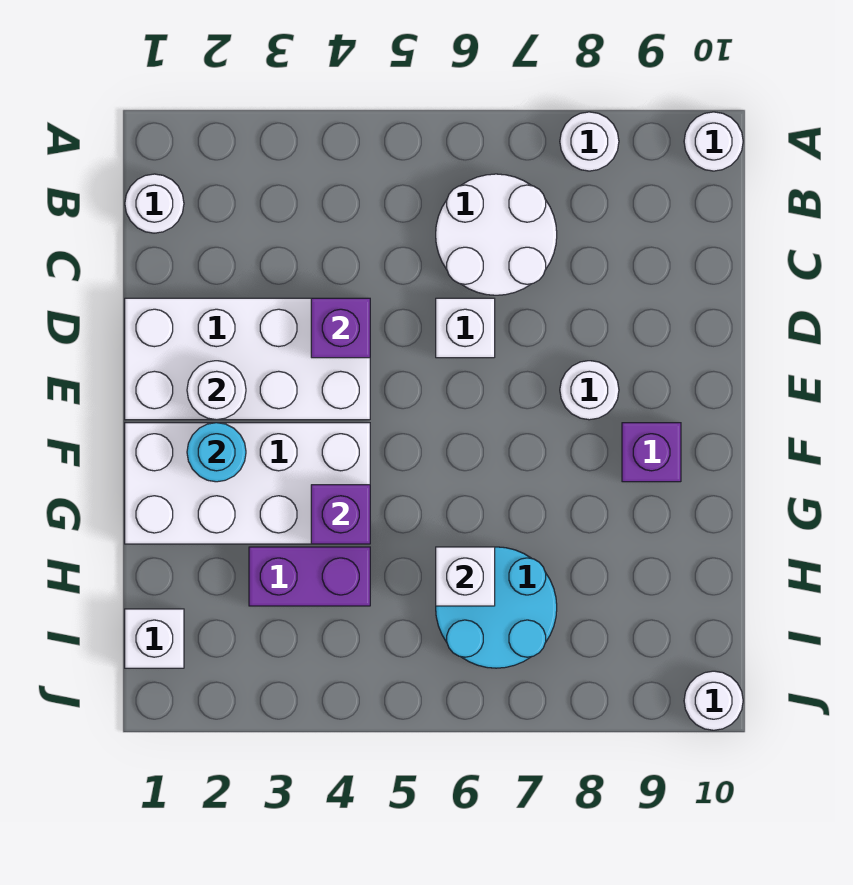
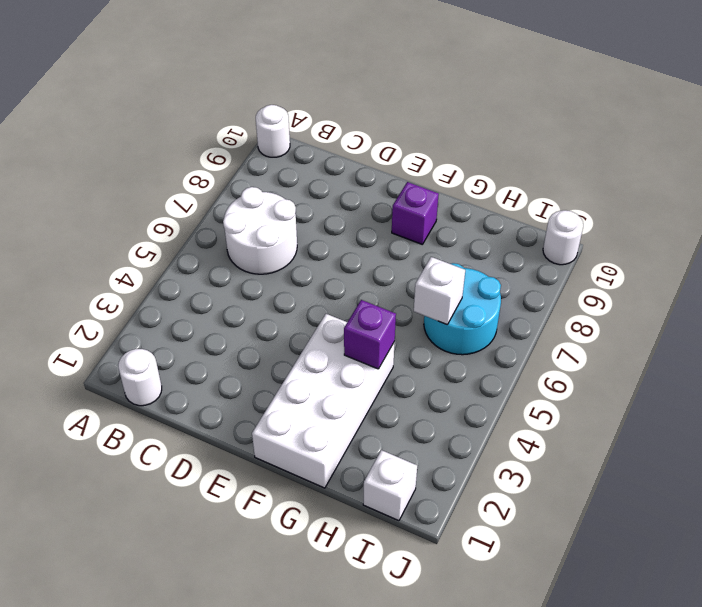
none -> white 1x1 round brick [560,112,619,171]
none -> white 2x4 brick [125,298,370,420]
none -> white 1x1 brick [436,298,495,358]

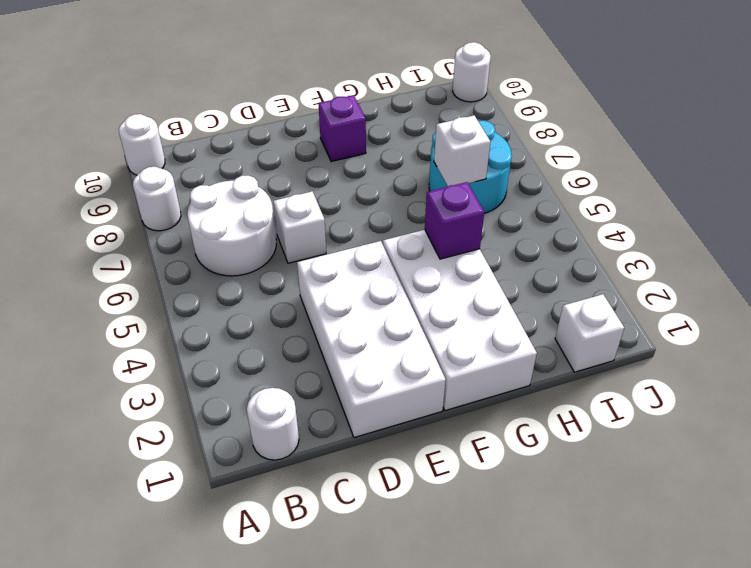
none -> white 1x1 round brick [560,361,619,420]
none -> purple 1x2 brick [249,547,370,606]
none -> purple 1x1 brick [311,298,370,358]

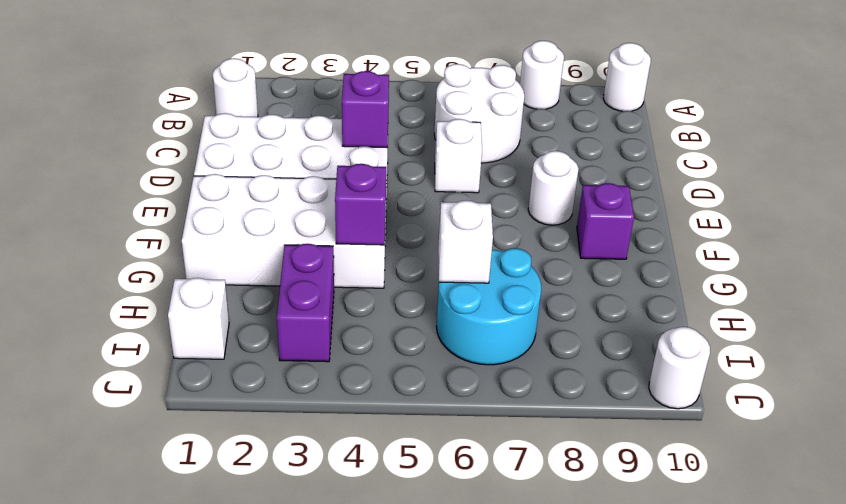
purple 1x2 brick [277,244,334,362] -> purple 1x2 brick turned to [249,547,370,606]
none -> white 1x1 round brick [187,361,246,420]
none -> cyan 1x1 round brick [187,423,246,482]

